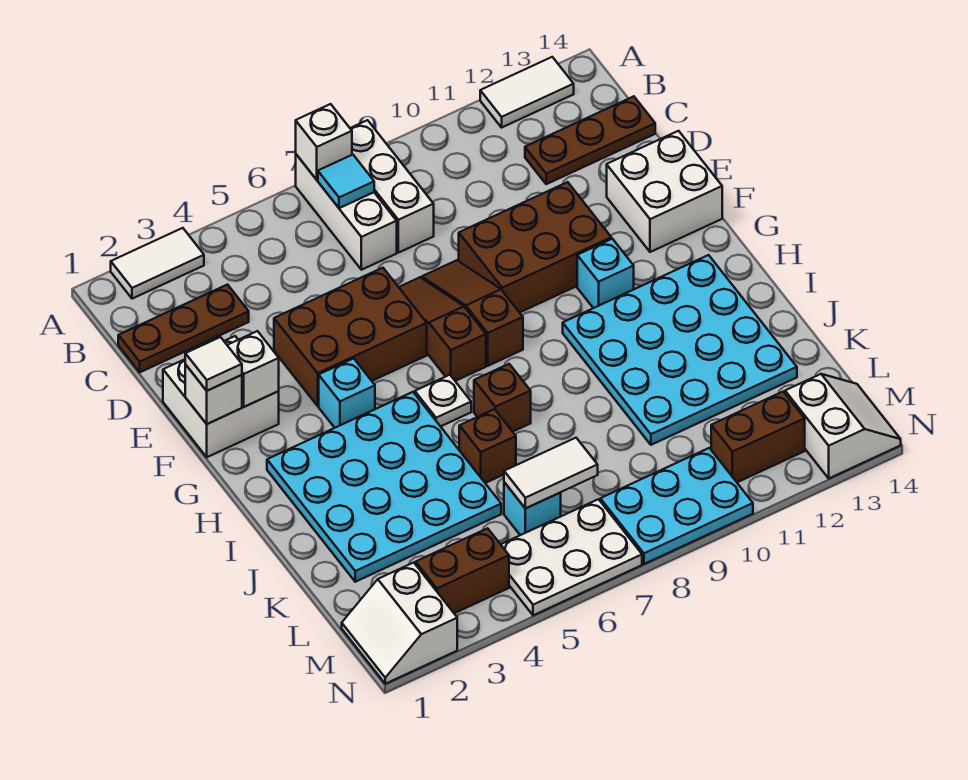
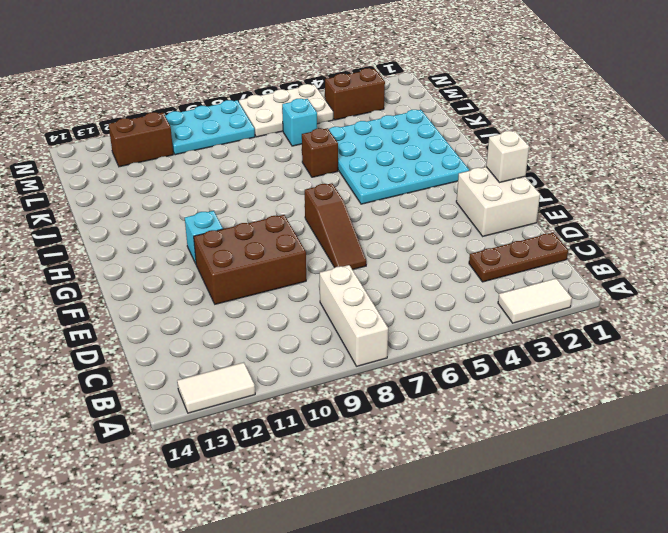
none -> white 1x3 brick [296,154,397,270]
none -> brown 1x3 plate [525,96,655,184]
none -> brown 2x3 brick [274,268,427,406]
none -> brown 1x3 slope [422,260,523,366]

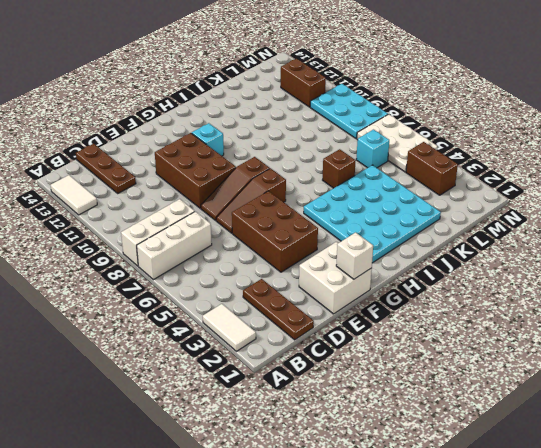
none -> white 2x2 brick [607,131,722,252]
none -> cyan 1x1 brick [319,358,375,428]
none -> white 1x1 plate [415,375,471,426]
none -> cyan 4x4 plate [563,255,797,445]

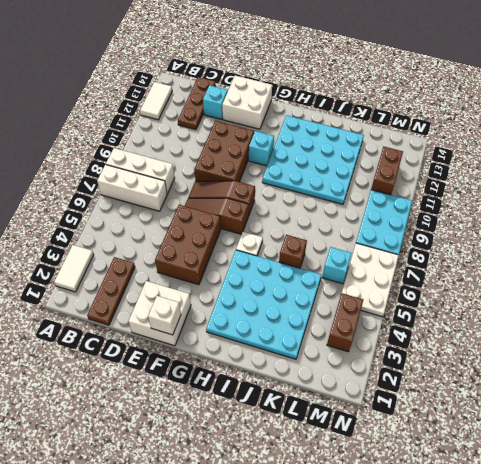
cyan 1x1 brick [203,85,228,119] -> cyan 1x1 brick moved to [319,358,375,428]
none -> brown 1x1 brick [474,364,531,432]
none -> white 2x2 slope [342,563,457,684]
none -> white 2x2 slope [785,374,901,478]
none -> white 1x1 brick [296,104,352,180]

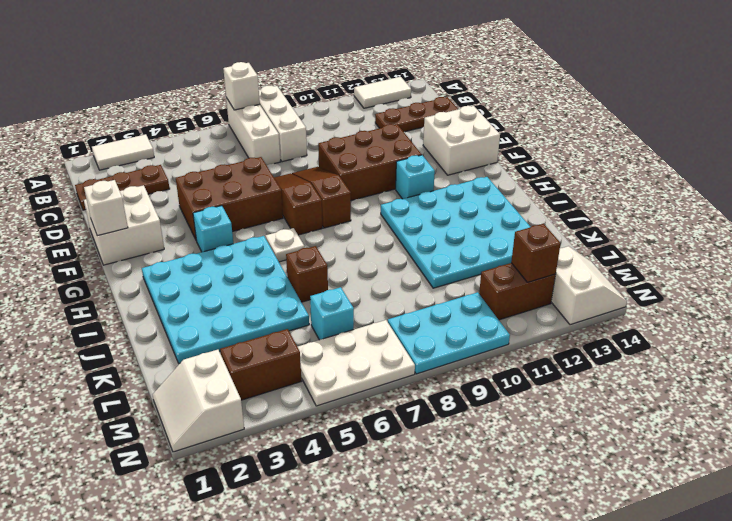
brown 1x1 brick [511,224,561,282] -> brown 1x1 brick moved to [474,364,531,432]
none -> cyan 1x1 tile [318,155,374,208]
none -> white 1x1 brick [227,331,279,407]
none -> white 1x2 tile [504,438,598,509]
none -> white 1x1 tile [185,337,242,391]

